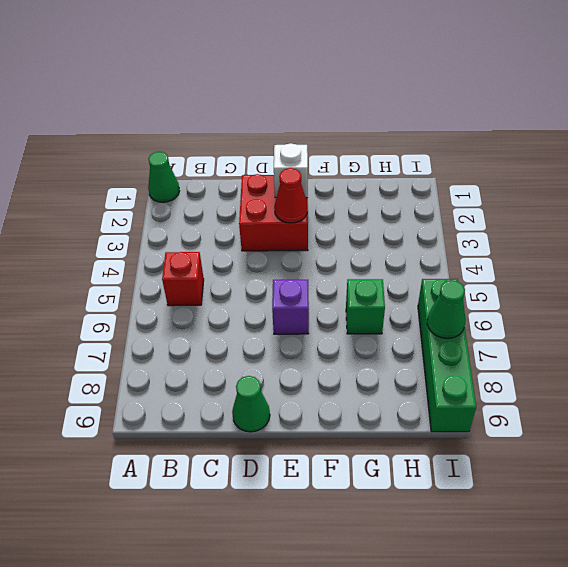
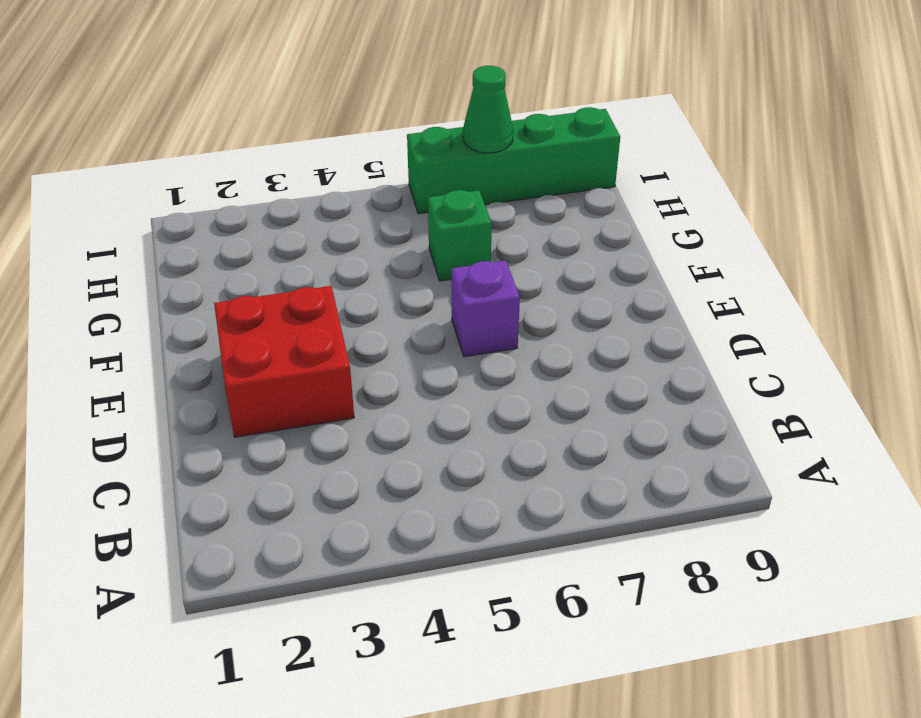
none -> green 1x1 cone [148,152,179,202]
none -> red 1x1 brick [162,252,204,306]

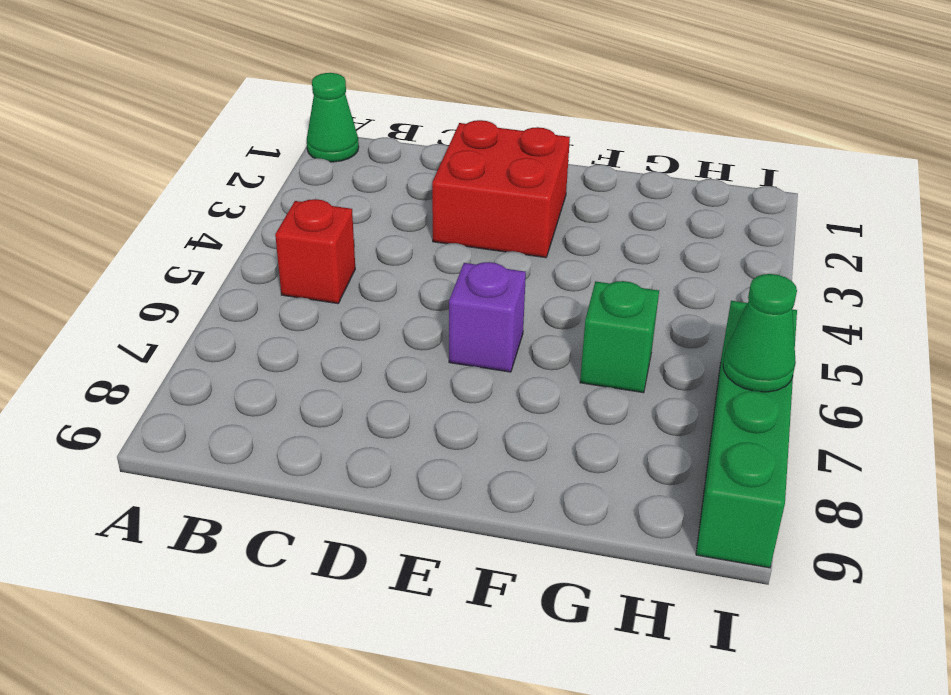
none -> green 1x1 cone [232,376,270,432]
none -> white 1x1 brick [274,143,308,198]

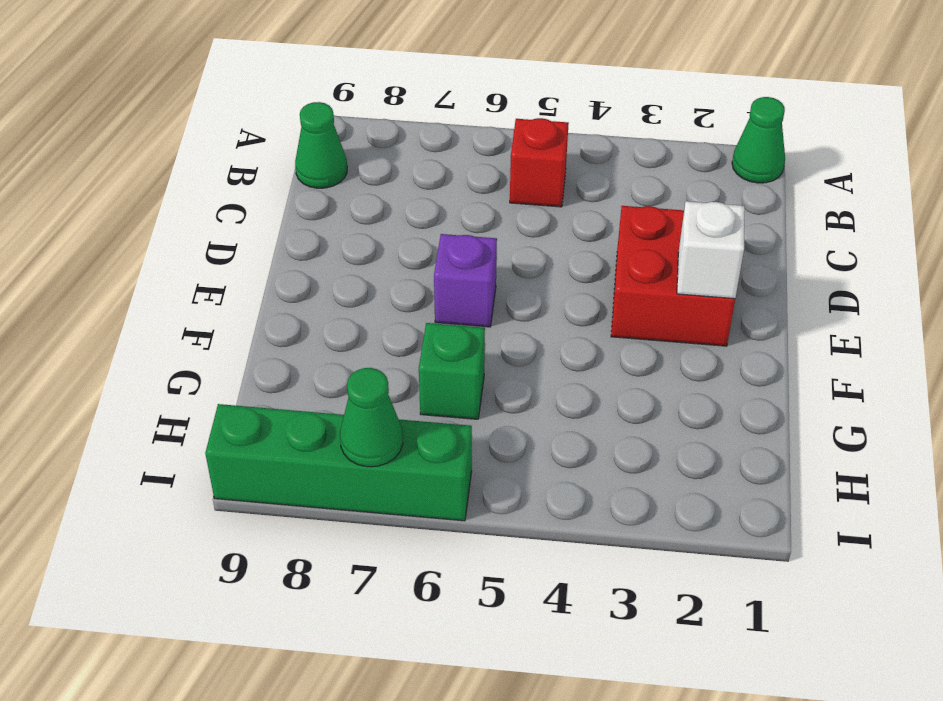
green 1x1 cone [295,102,347,188] -> green 1x1 cone moved to [232,376,270,432]
none -> red 1x1 cone [274,168,308,223]

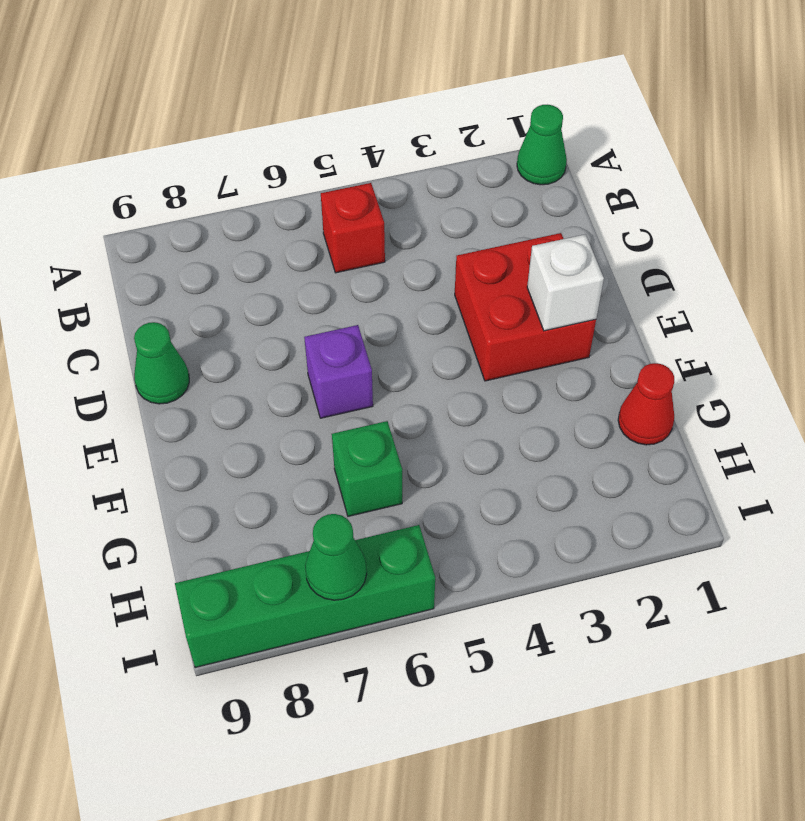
red 1x1 cone [618,363,674,445] -> red 1x1 cone moved to [274,168,308,223]

